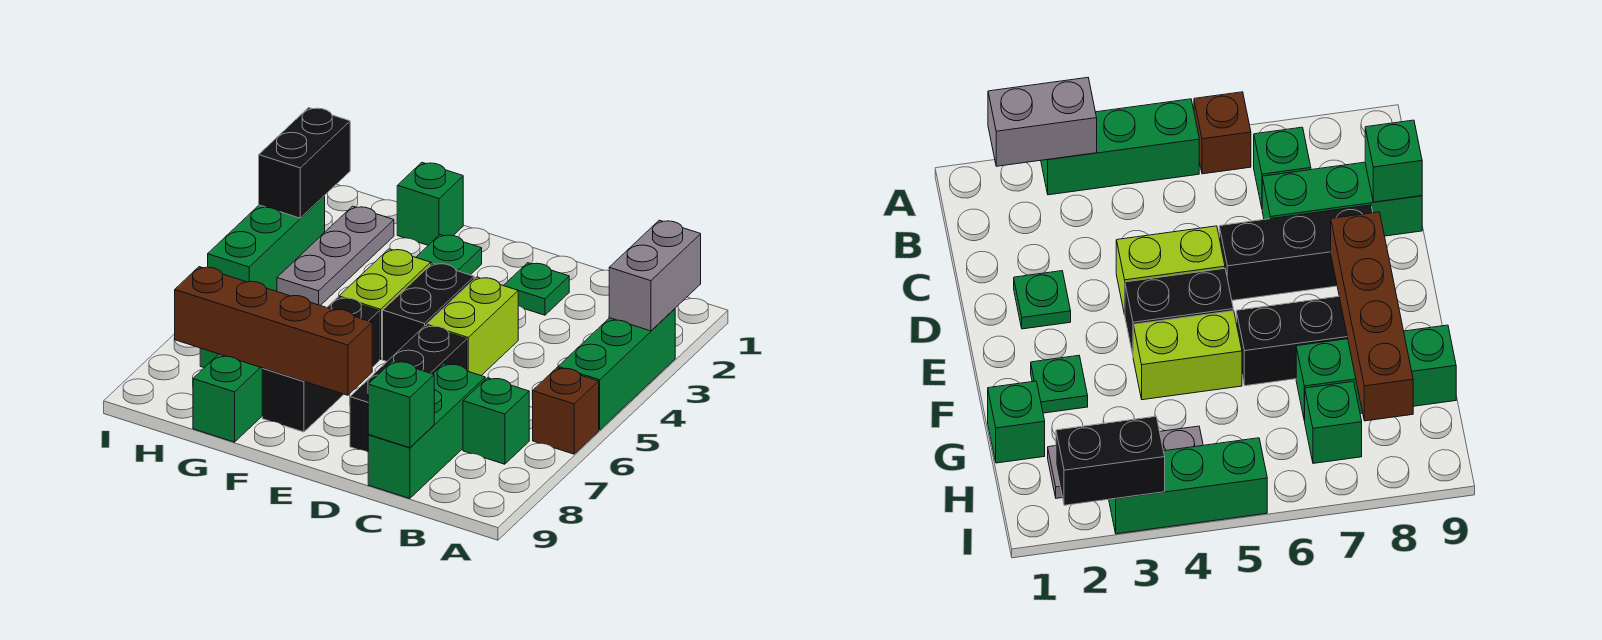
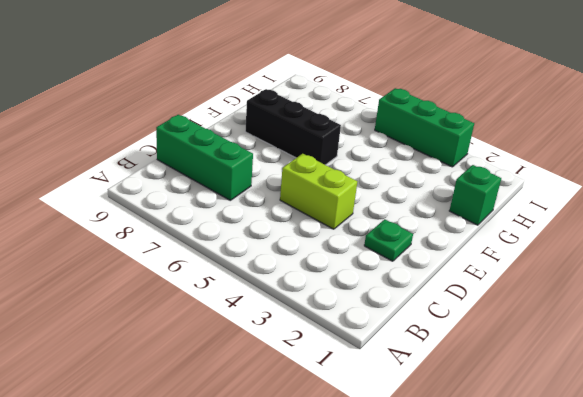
none -> green 1x3 brick [558,309,675,430]
none -> brown 1x1 brick [533,368,599,454]
none -> green 1x1 brick [463,378,529,464]

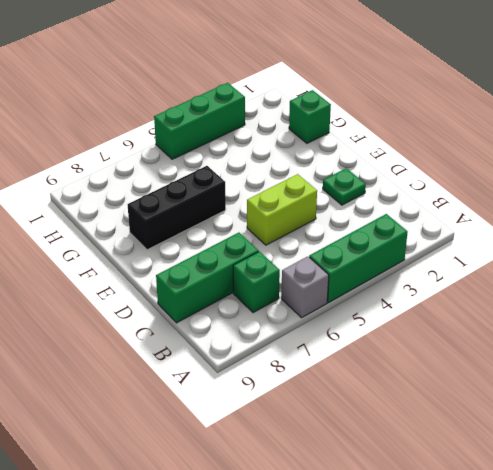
grey 1x1 brick [281,256,329,318] -> brown 1x1 brick [533,368,599,454]
none -> black 1x3 brick [350,325,467,452]
none -> black 1x2 brick [383,263,474,362]
none -> green 1x1 plate [416,235,482,275]

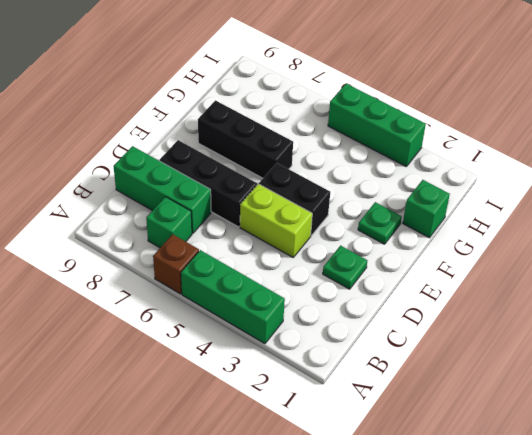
none -> lime 1x2 brick [339,249,431,360]
none -> green 1x3 brick [193,354,263,442]
none -> grey 1x3 plate [277,206,394,306]

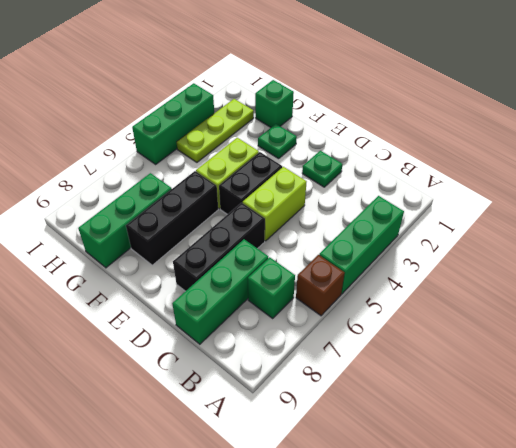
lime 1x3 plate [177,99,254,162] -> grey 1x3 plate [277,206,394,306]
none -> green 1x1 brick [1305,382,1362,463]
none -> grey 1x2 brick [609,220,701,331]
none -> green 1x1 brick [368,361,434,448]

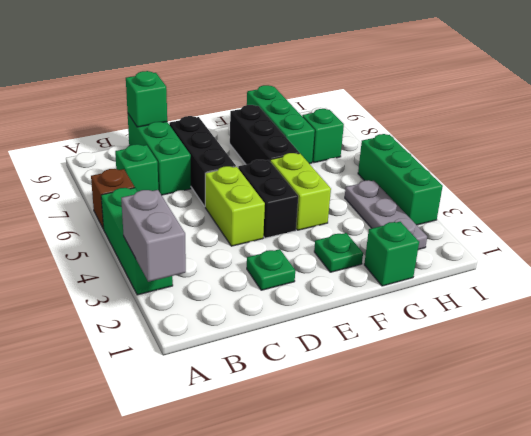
none -> brown 1x4 brick [175,267,372,395]
none -> black 1x2 brick [259,108,350,218]

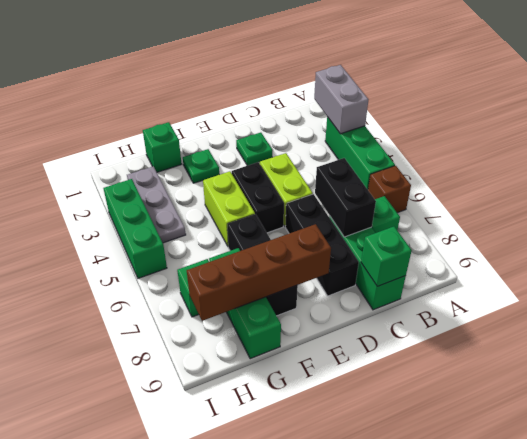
black 1x2 brick [315,158,376,237] -> black 1x2 brick moved to [259,108,350,218]

